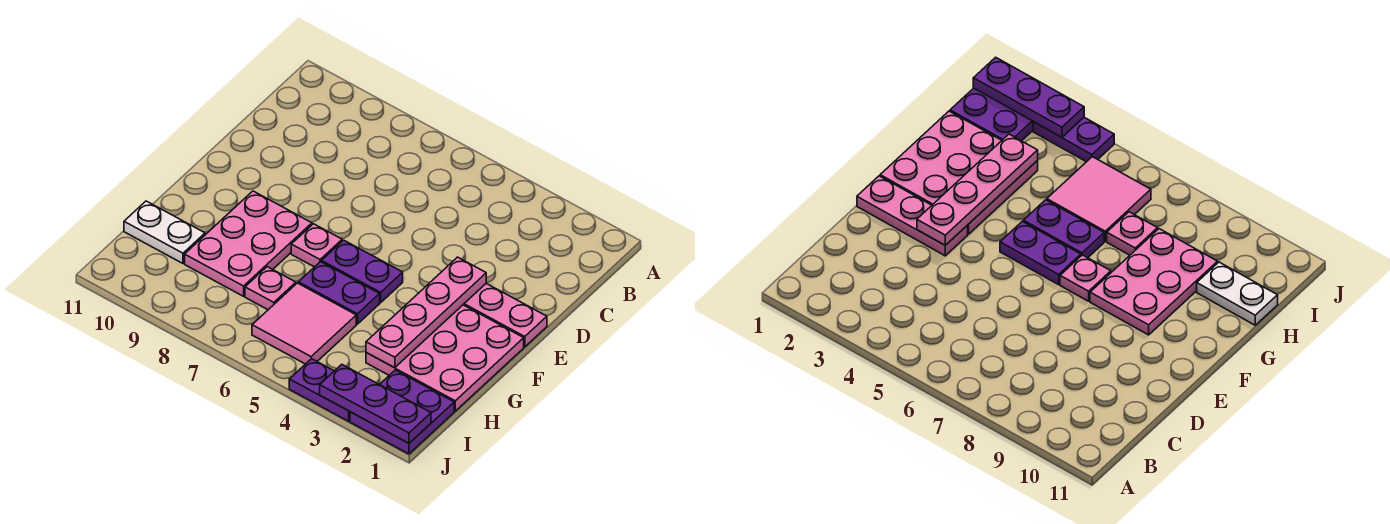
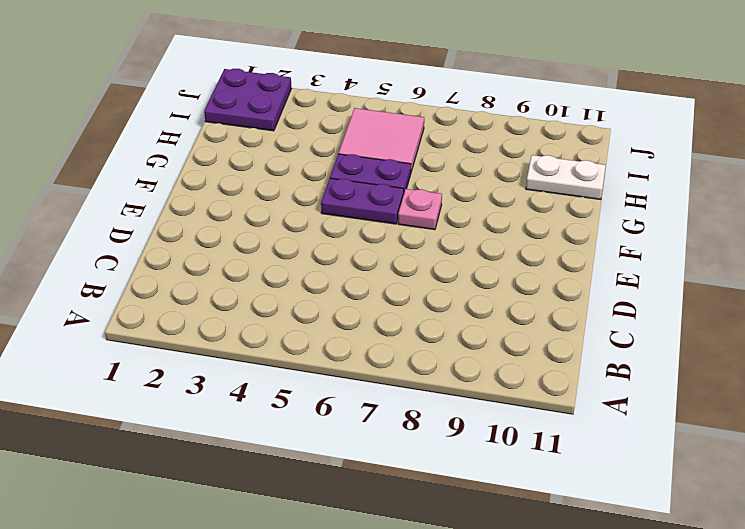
none -> pink 1x3 plate [463,284,547,347]
none -> pink 3x3 plate [366,305,524,411]
none -> pink 2x3 plate [185,191,312,296]

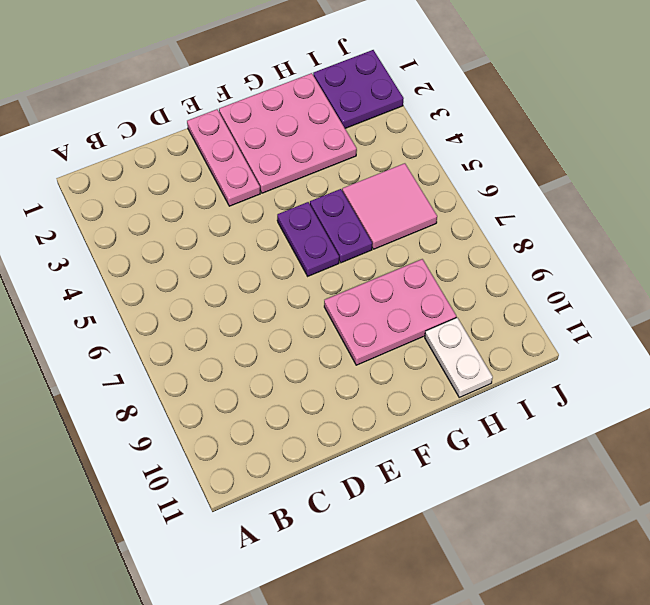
none -> pink 1x1 plate [291,224,342,267]
none -> pink 1x1 plate [245,267,296,310]
none -> purple 1x2 plate [289,359,350,421]

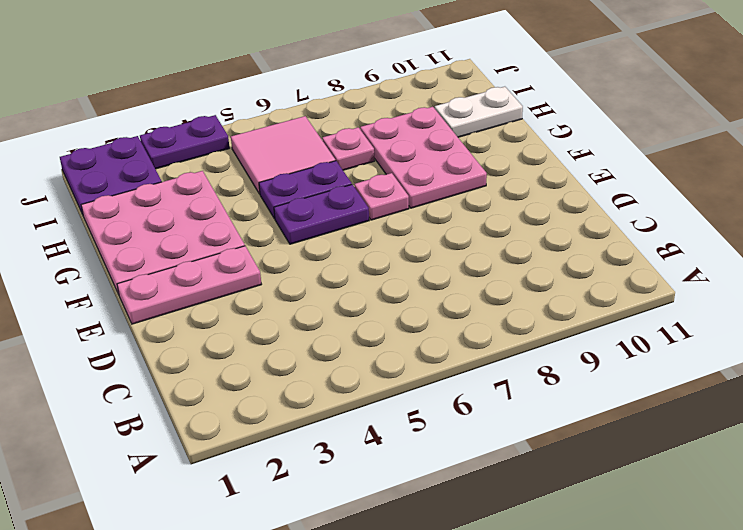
none -> pink 1x4 plate [366,257,486,368]
none -> purple 1x3 plate [320,365,431,443]

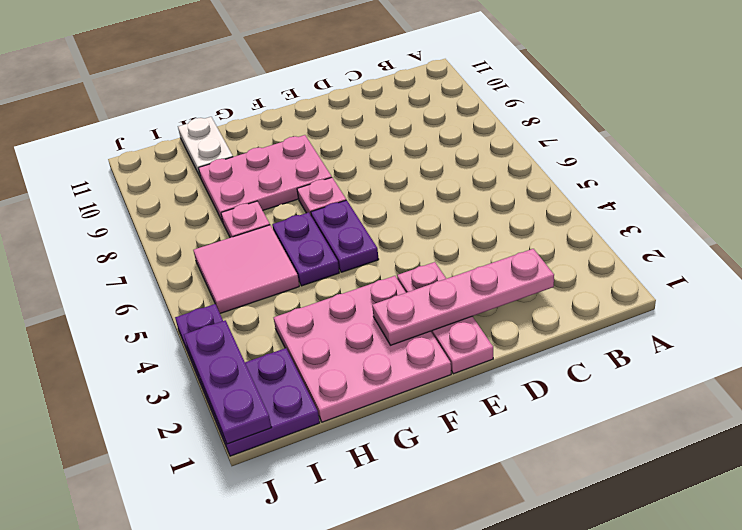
pink 1x4 plate [372,249,554,345] -> pink 1x4 plate moved to [366,257,486,368]

